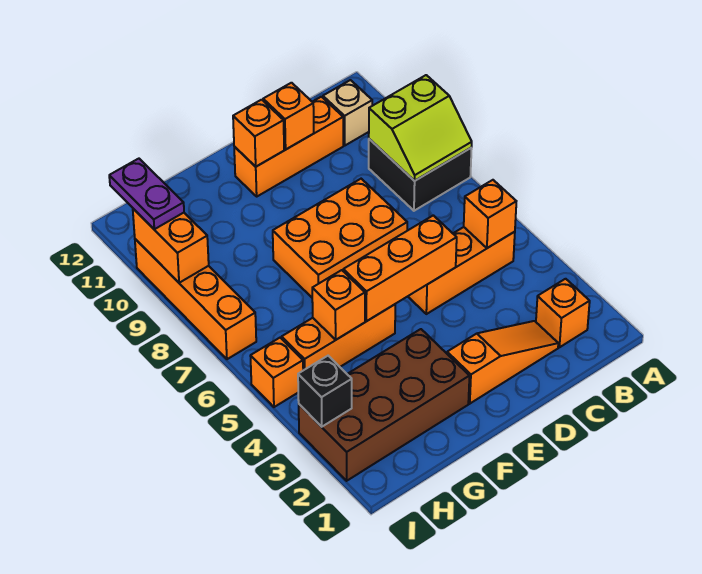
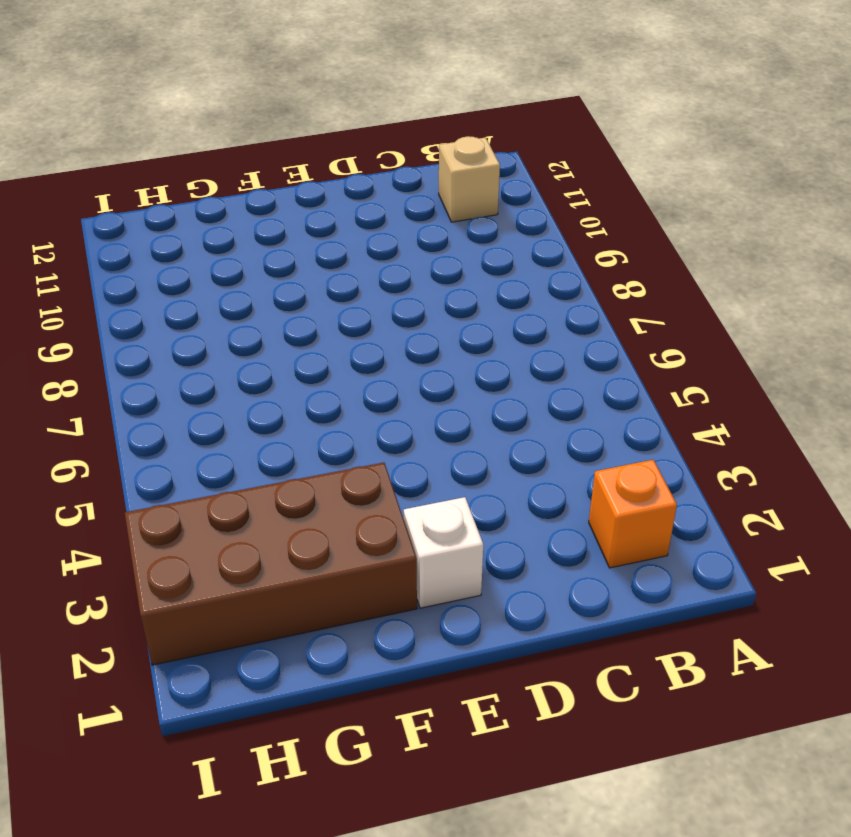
white 1x1 brick [404,497,483,608] -> orange 1x3 slope [447,321,558,404]
none -> black 2x2 brick [369,139,472,211]
none -> orange 1x3 brick [408,227,515,314]
none -> orange 1x3 brick [234,97,343,196]

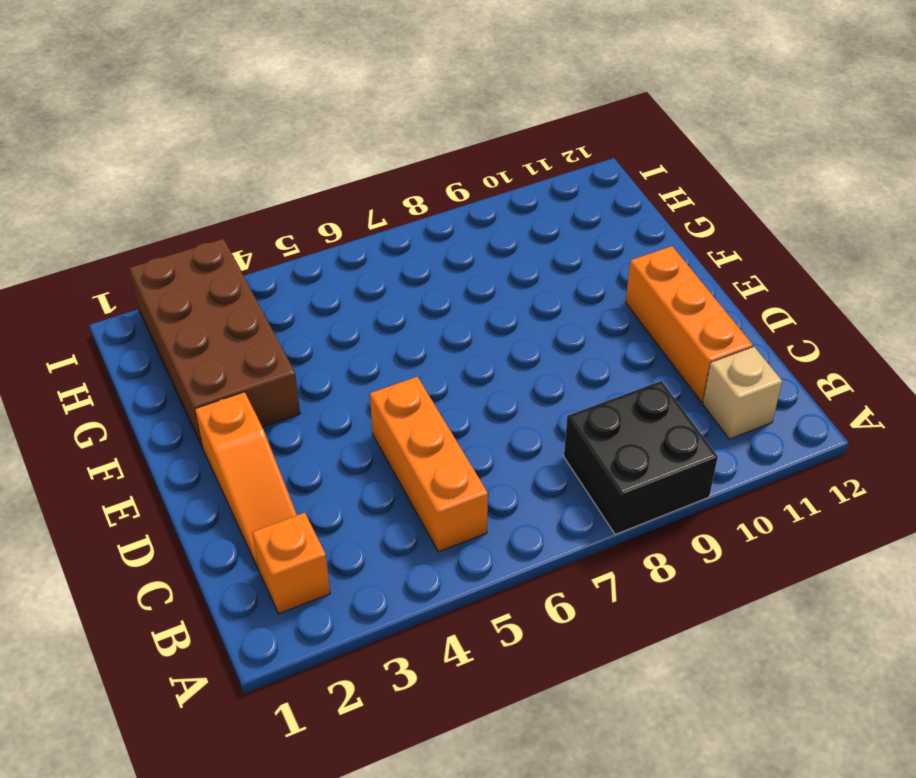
none -> orange 2x3 brick [273,179,407,297]
none -> orange 1x3 brick [282,304,395,370]
none -> orange 1x1 brick [251,338,303,407]

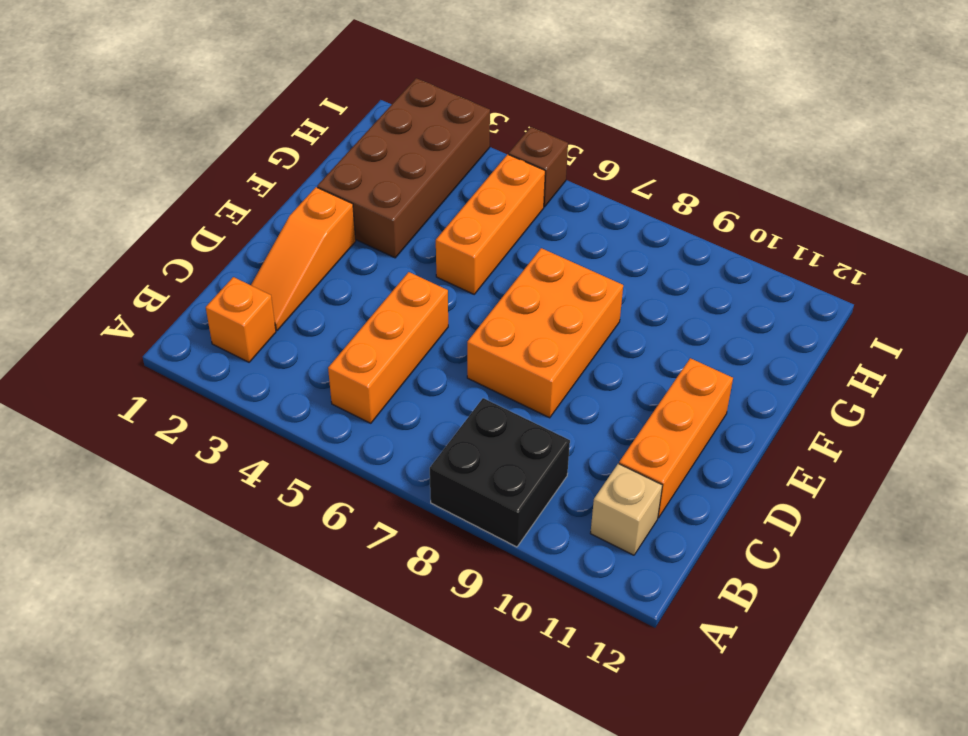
brown 1x1 brick [509,127,568,207] -> orange 1x1 brick [251,338,303,407]
none -> orange 1x4 brick [135,239,256,359]
none -> lime 2x2 slope [369,75,472,181]
none -> orange 1x1 brick [464,180,516,248]

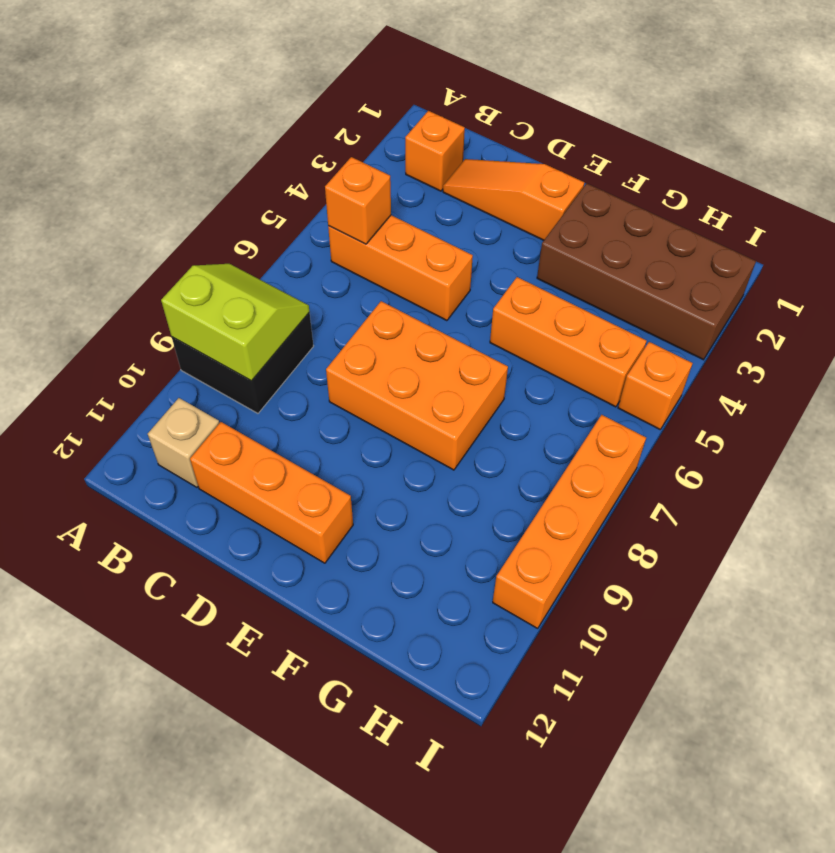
none -> orange 1x3 brick [343,215,457,321]
none -> orange 1x1 brick [263,83,314,149]
none -> orange 1x1 brick [233,100,284,167]

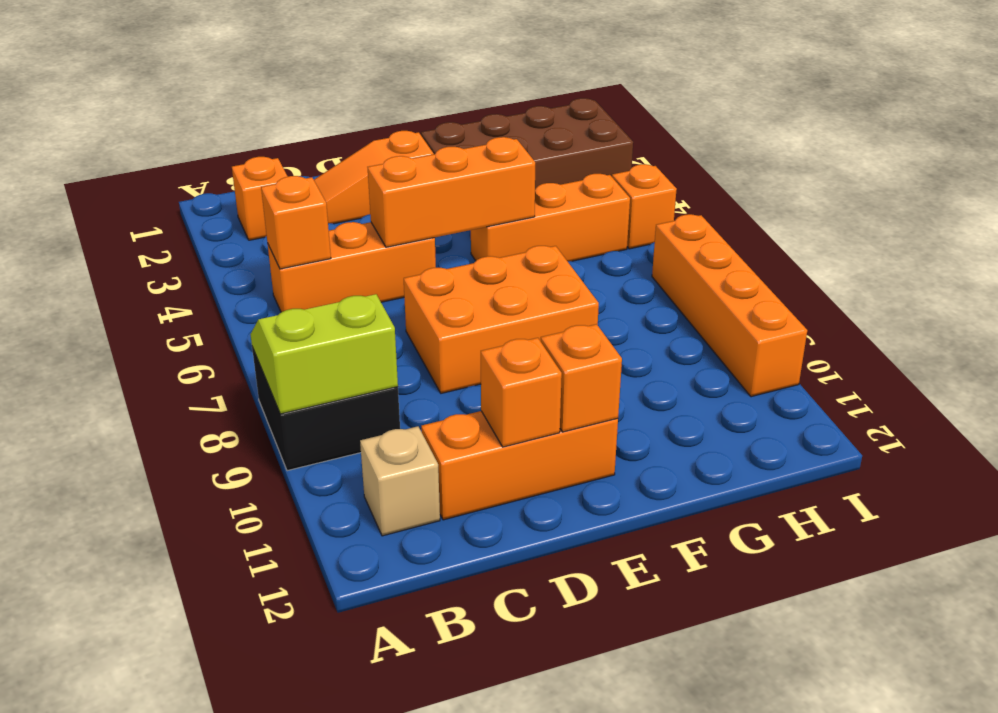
none -> orange 1x1 brick [312,270,365,340]
none -> black 1x1 brick [298,356,352,427]
none -> orange 1x2 brick [133,209,209,283]

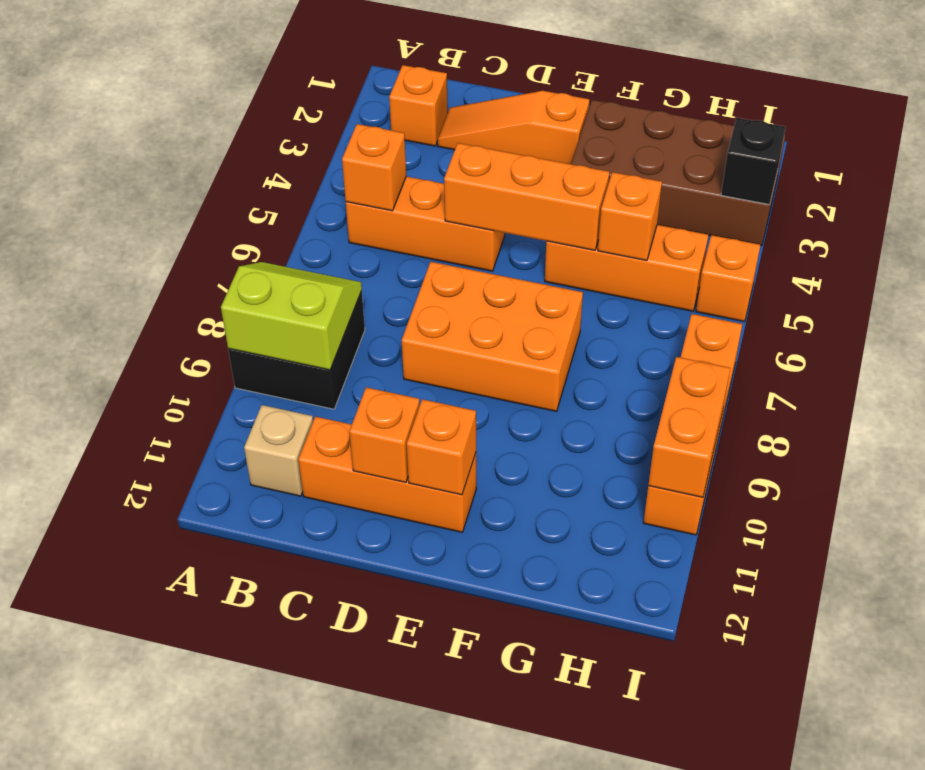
none -> purple 1x2 plate [109,159,184,229]

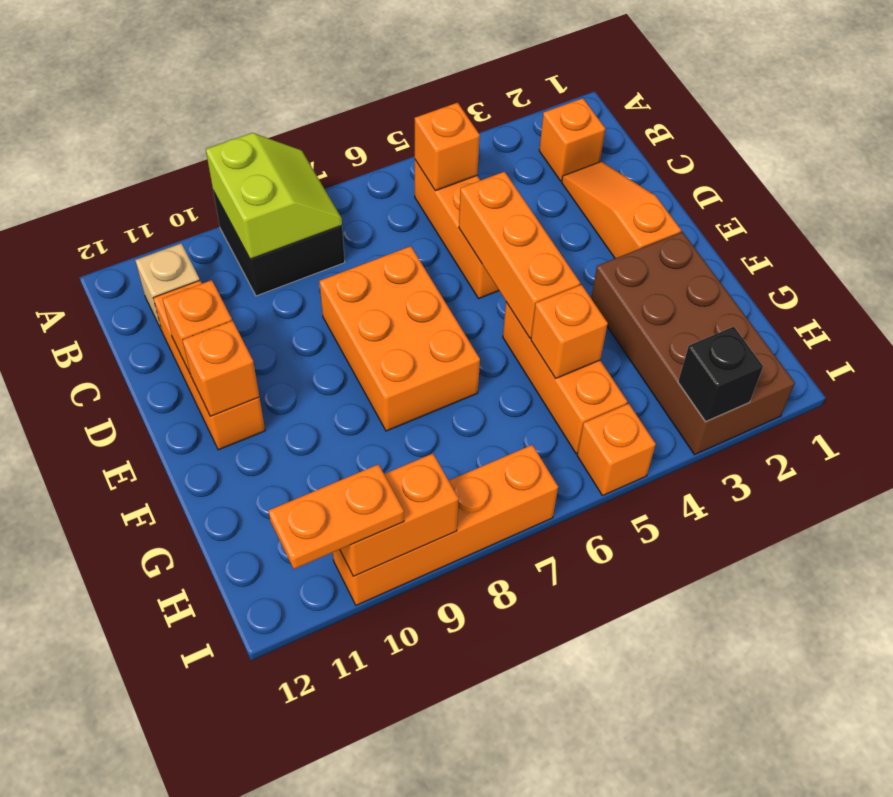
orange 1x2 plate [269,464,404,569] -> purple 1x2 plate [109,159,184,229]

